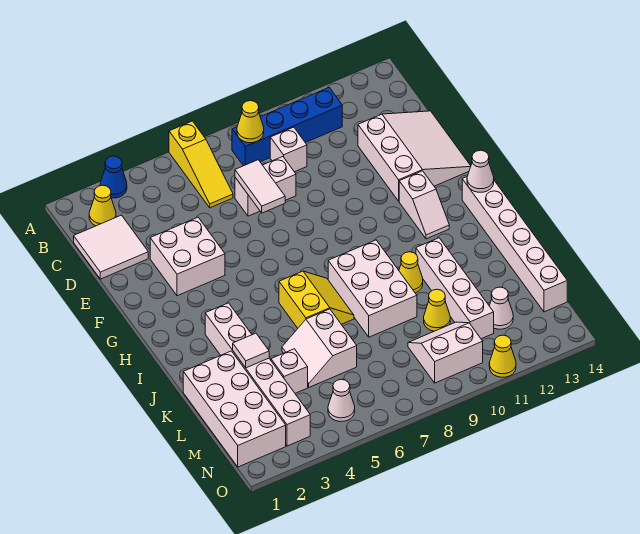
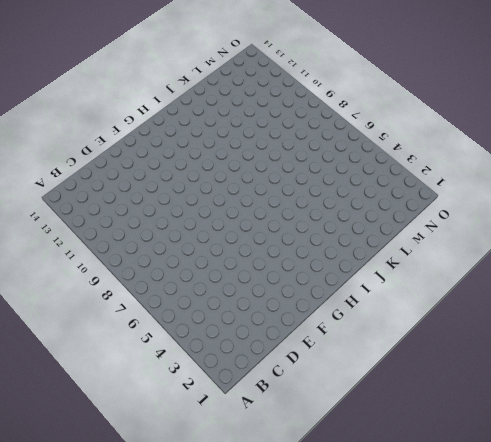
none -> blue 1x1 cone [100,156,127,198]
none -> yellow 1x3 slope [169,121,233,208]
none -> yellow 1x1 cone [89,185,116,226]

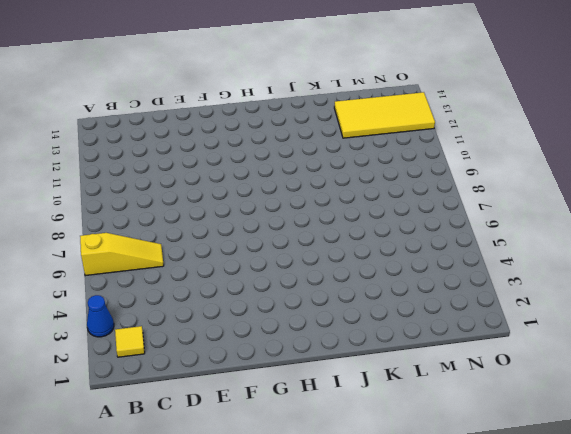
yellow 1x1 tile [115,326,145,357] -> yellow 1x1 cone [89,185,116,226]
yellow 2x4 tile [334,92,435,138] -> white 1x1 cone [490,287,513,329]
none -> blue 1x4 brick [232,88,342,166]
none -> white 2x2 tile [74,215,148,279]
none -> white 1x1 brick [270,127,307,172]

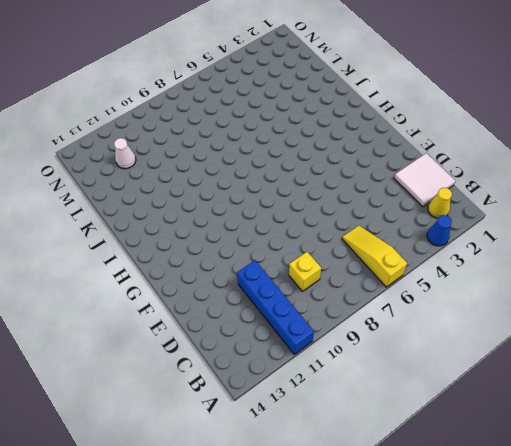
blue 1x4 brick [237,260,314,354] -> blue 1x4 brick turned to [232,88,342,166]
yellow 1x1 brick [289,252,321,291] -> white 1x1 brick [270,127,307,172]
none -> white 1x2 brick [235,157,296,216]
none -> white 3x3 slope [358,111,471,201]
none -> white 2x2 brick [150,217,225,296]

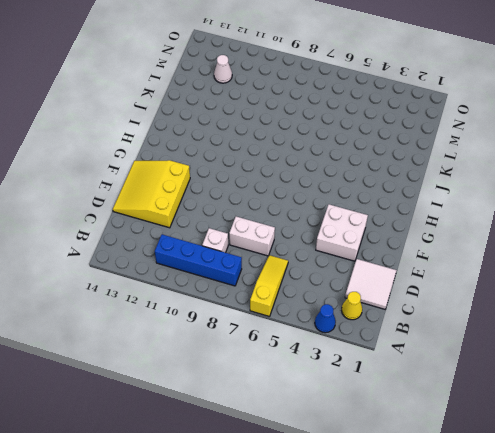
yellow 3x3 slope [113,160,190,228] -> white 3x3 slope [358,111,471,201]
none -> white 1x2 slope [399,171,449,239]
none -> white 1x6 brick [462,177,567,312]
none -> white 1x6 brick [205,303,310,446]

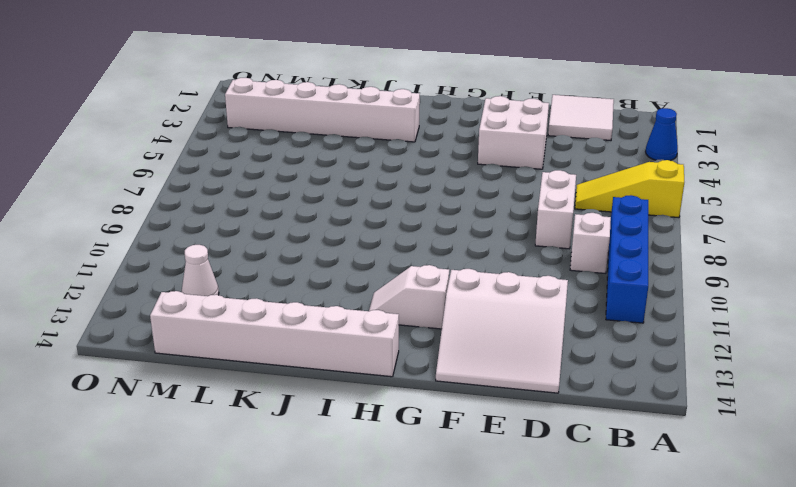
none -> yellow 1x1 cone [89,185,116,226]
none -> yellow 2x2 slope [279,271,354,328]
none -> white 2x3 brick [328,240,417,337]

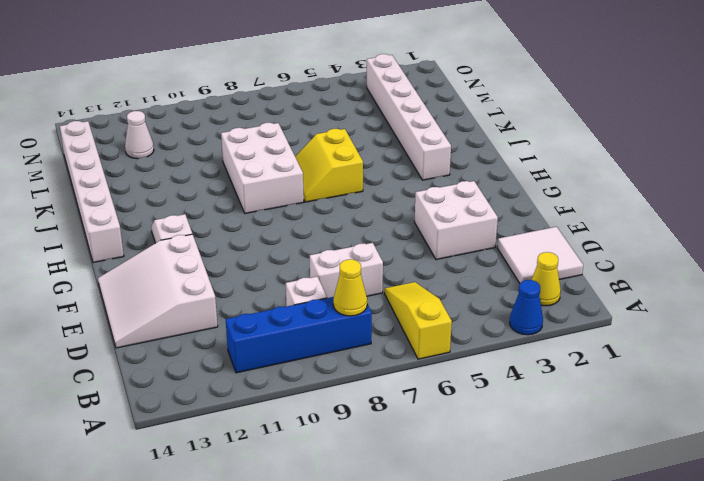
none -> yellow 1x1 cone [399,252,423,293]
none -> white 1x4 brick [416,238,494,339]
none -> white 2x4 brick [183,351,286,467]

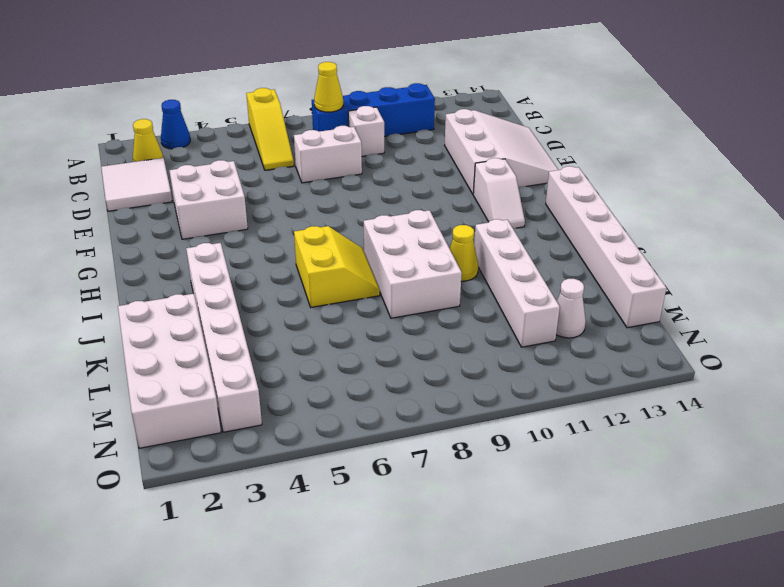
none -> white 2x2 slope [282,309,357,387]
none -> white 1x1 brick [271,349,308,393]
none -> yellow 1x1 cone [424,289,450,331]

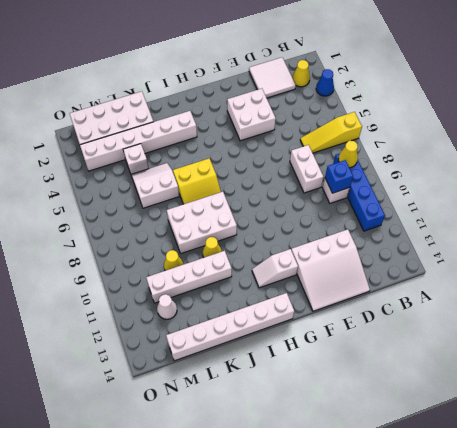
blue 1x1 brick [325,160,353,193] -> none
none -> white 2x2 slope [408,322,483,383]
none -> white 1x1 cone [328,379,355,422]
none -> yellow 1x1 cone [489,335,516,377]

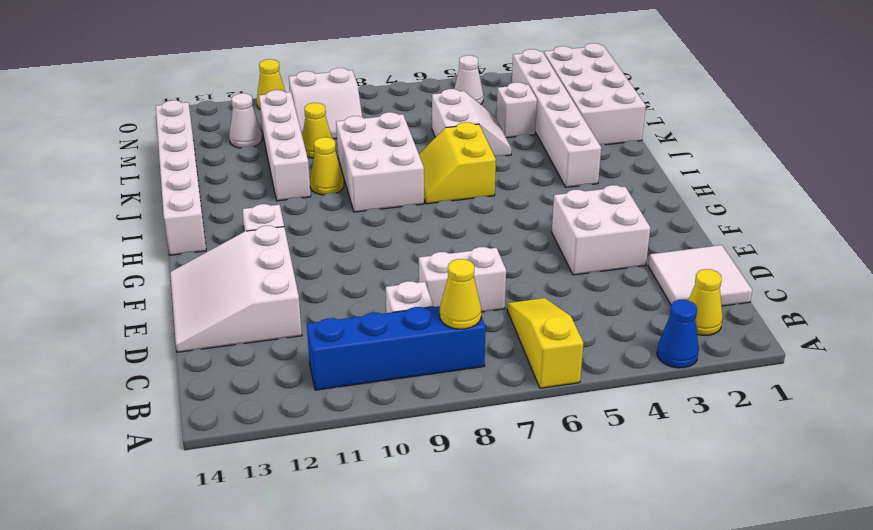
none -> white 1x2 tile [235,160,285,213]
none -> white 1x1 cone [467,150,494,192]
none -> white 1x1 tile [233,333,269,368]

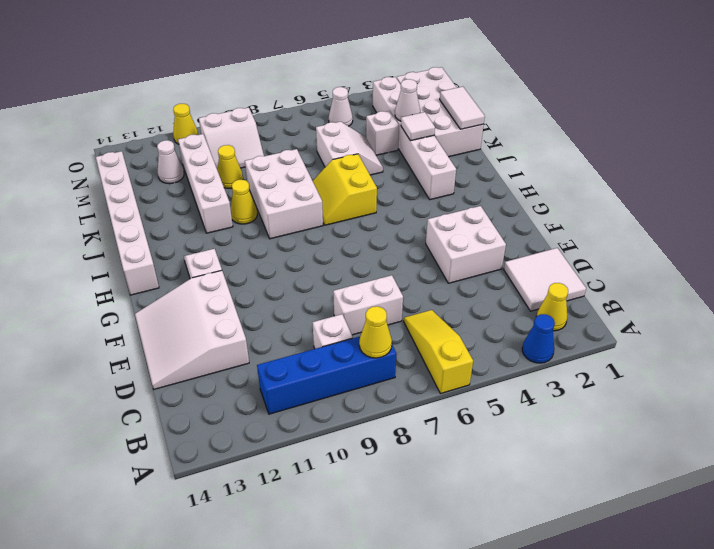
white 1x2 tile [440,87,485,129] -> white 1x2 tile moved to [235,160,285,213]
white 1x1 cone [395,79,420,121] -> white 1x1 cone moved to [467,150,494,192]

